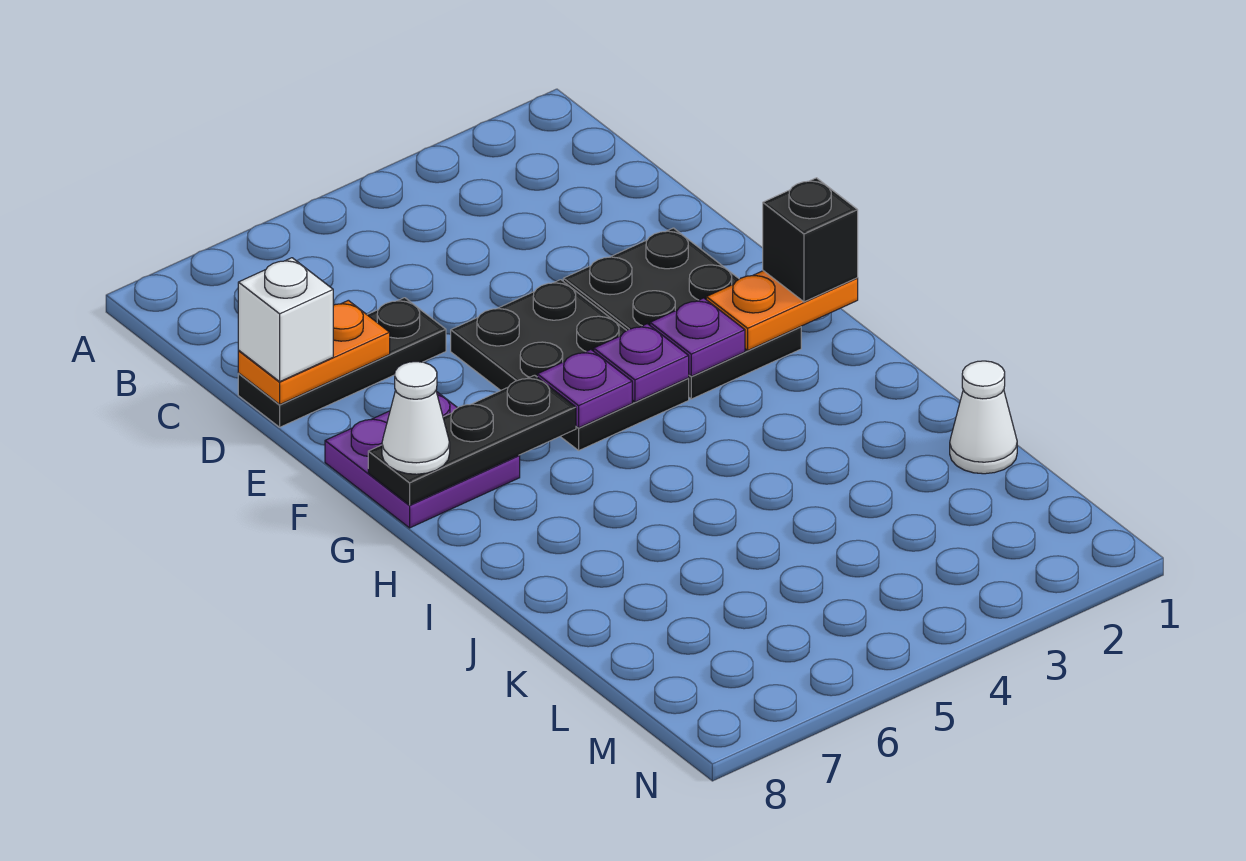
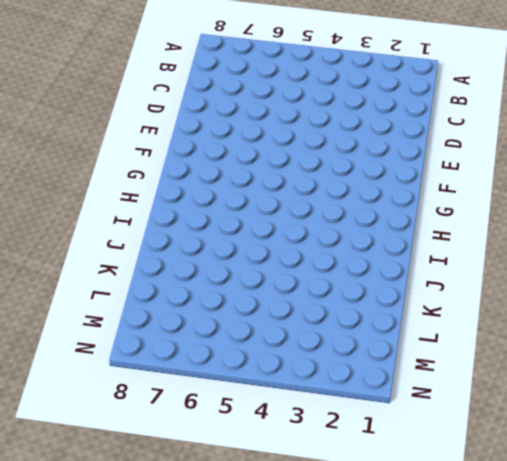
none -> black 1x3 plate [238,298,446,427]
none -> black 2x3 plate [563,228,801,399]
none -> black 2x3 plate [451,280,689,450]

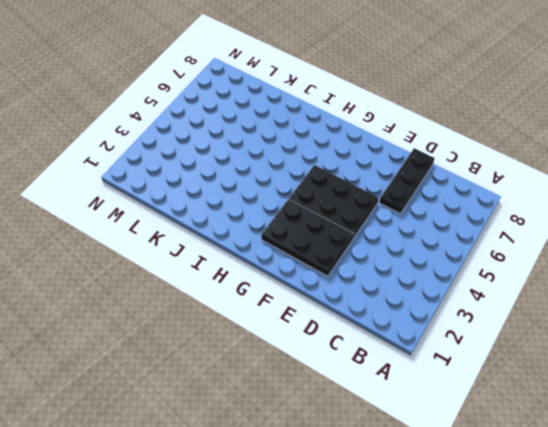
none -> purple 2x2 plate [325,391,520,528]
none -> white 1x1 cone [950,361,1017,474]
none -> orange 1x2 plate [238,300,390,404]

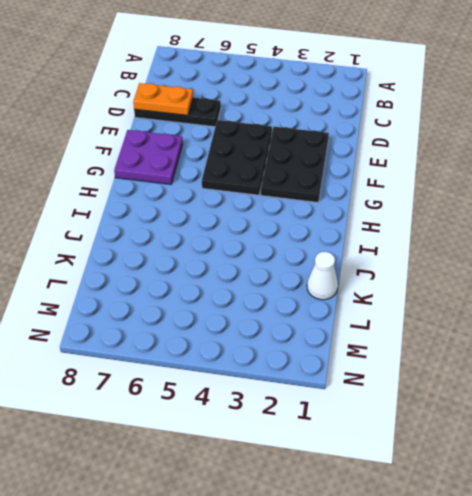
none -> orange 1x2 plate [706,271,858,350]
none -> purple 1x1 plate [650,298,745,376]
none -> purple 1x1 plate [594,324,689,402]

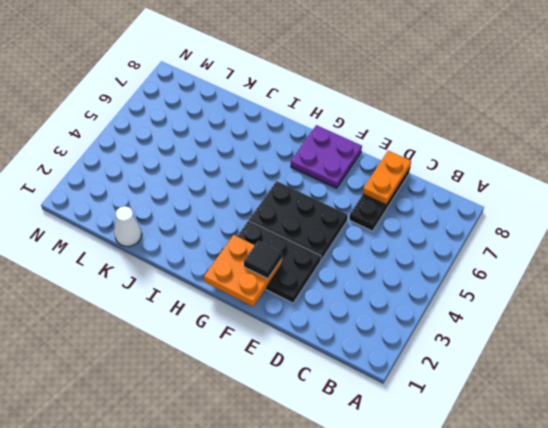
orange 2x2 plate [204,235,282,307] -> orange 1x2 plate [706,271,858,350]
black 1x1 tile [244,241,282,279] -> none
none -> purple 1x1 plate [650,298,745,376]
none -> purple 1x1 plate [594,324,689,402]
none -> purple 1x1 plate [537,350,632,428]

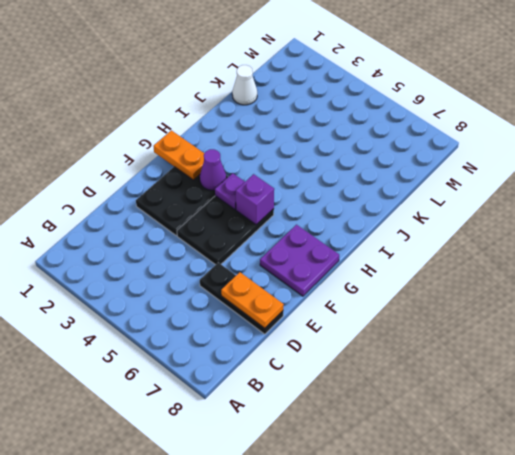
purple 1x1 cone [200,149,226,190] -> purple 1x1 plate [650,298,745,376]
purple 1x1 brick [236,174,274,225] -> purple 1x1 plate [537,350,632,428]
none -> black 1x3 plate [368,375,576,505]
none -> white 1x1 brick [238,258,333,382]
none -> black 1x1 brick [763,178,858,302]

